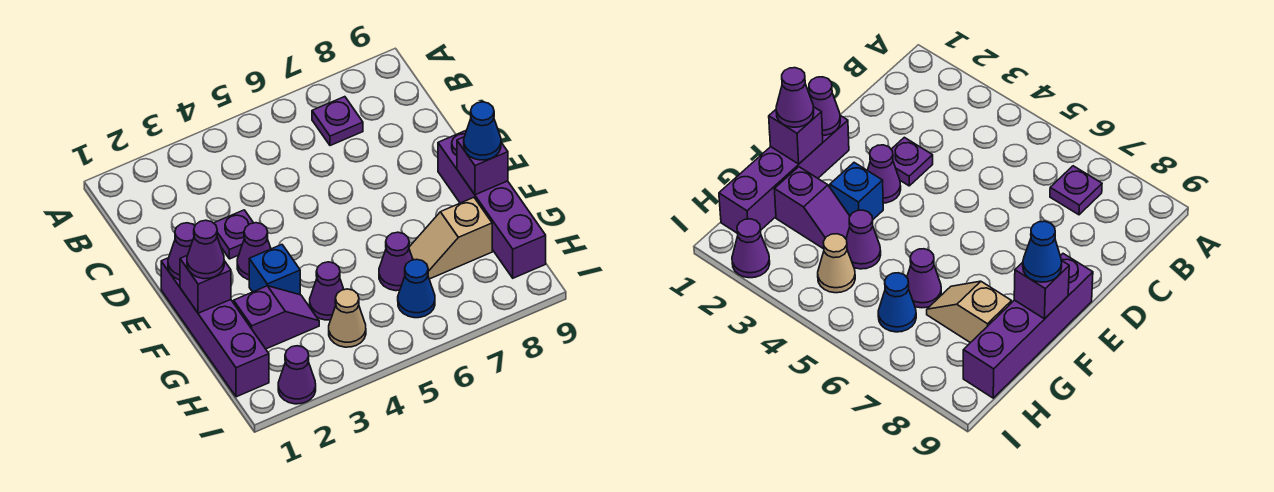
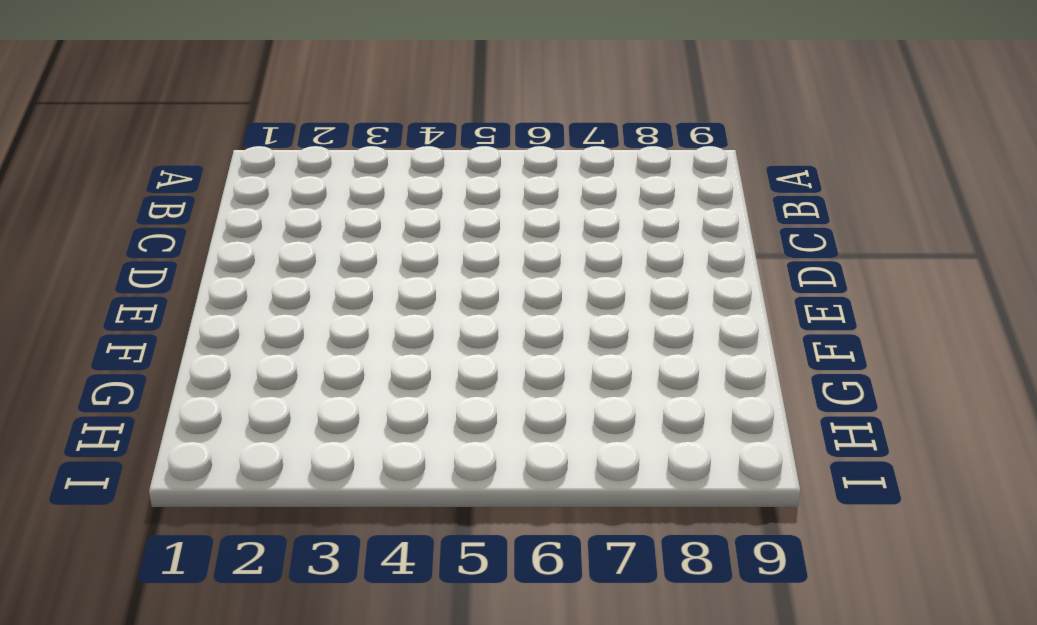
none -> purple 1x1 plate [312,97,363,146]
none -> purple 1x1 plate [214,210,253,259]
none -> purple 1x4 brick [161,258,269,397]

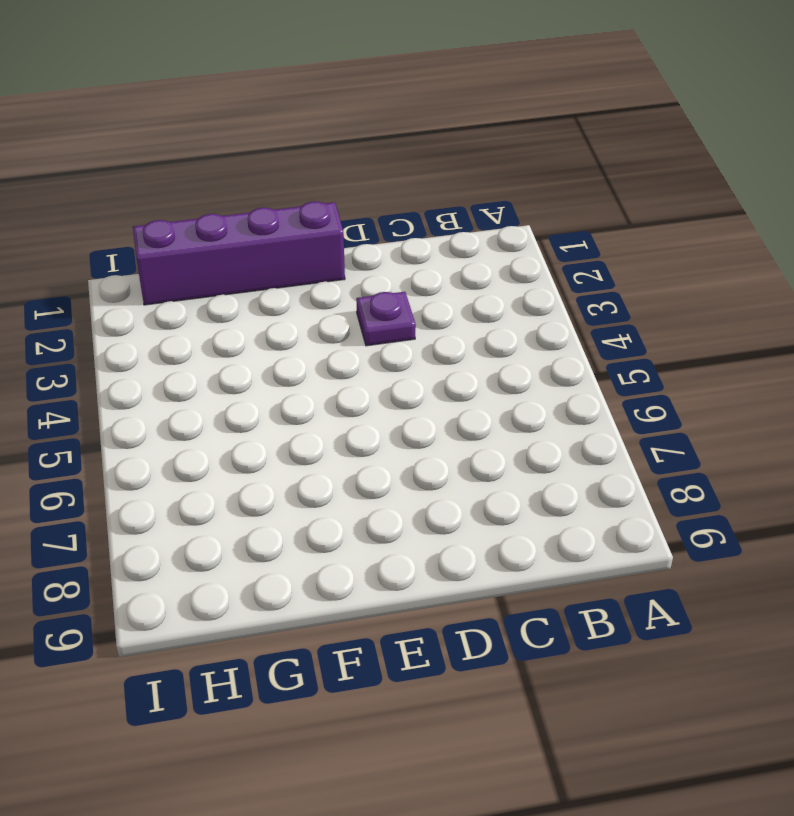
none -> purple 1x1 plate [312,97,363,146]
none -> purple 1x1 cone [237,223,271,280]
none -> purple 1x4 brick [438,131,546,278]

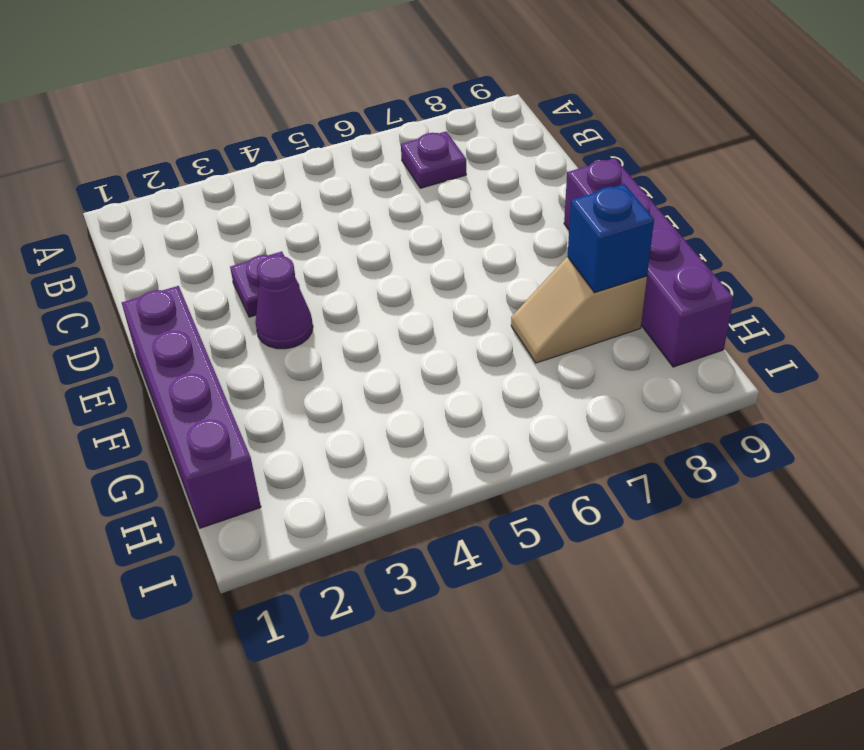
blue 1x1 brick [568,184,654,292] -> blue 1x1 brick moved to [249,245,300,295]
none -> purple 1x2 slope [234,286,319,349]
none -> purple 1x1 cone [310,262,344,320]
none -> purple 1x1 cone [379,232,413,291]

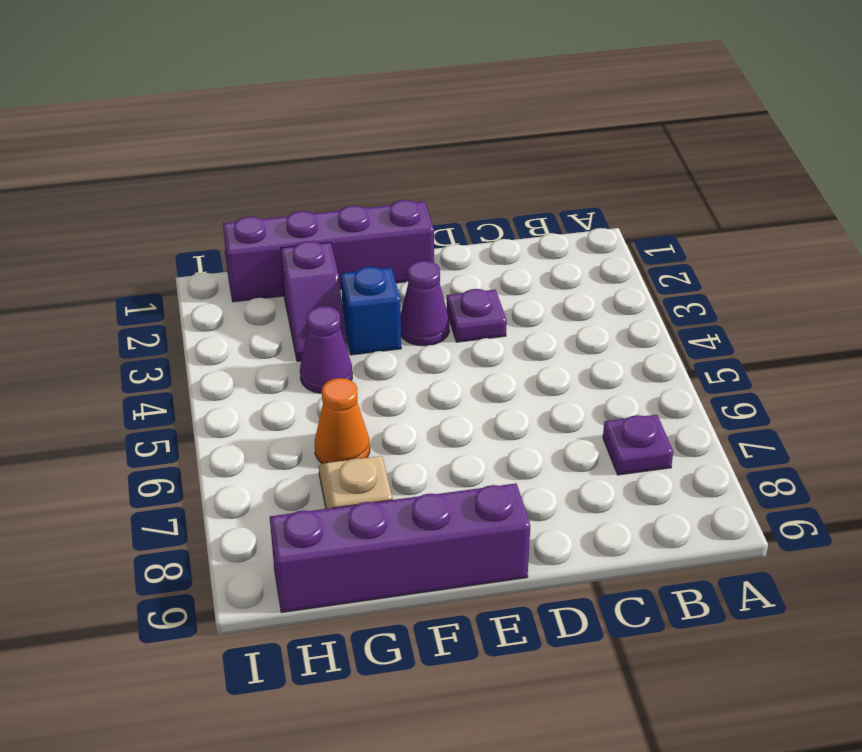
orange 1x1 cone [315,378,370,464] -> purple 1x1 cone [379,232,413,291]
none -> tan 1x1 cone [329,289,366,347]
none -> blue 1x1 cone [398,259,435,318]
none -> purple 1x1 cone [278,346,316,404]

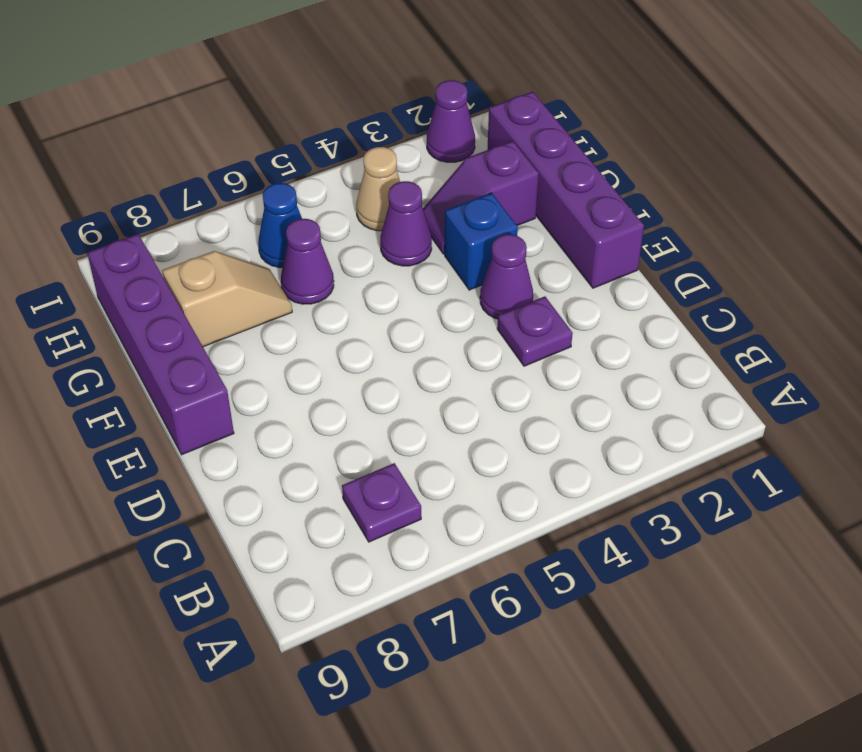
none -> purple 1x1 cone [168,223,195,280]
none -> purple 1x1 brick [180,256,231,313]
none -> purple 1x1 brick [457,137,508,195]

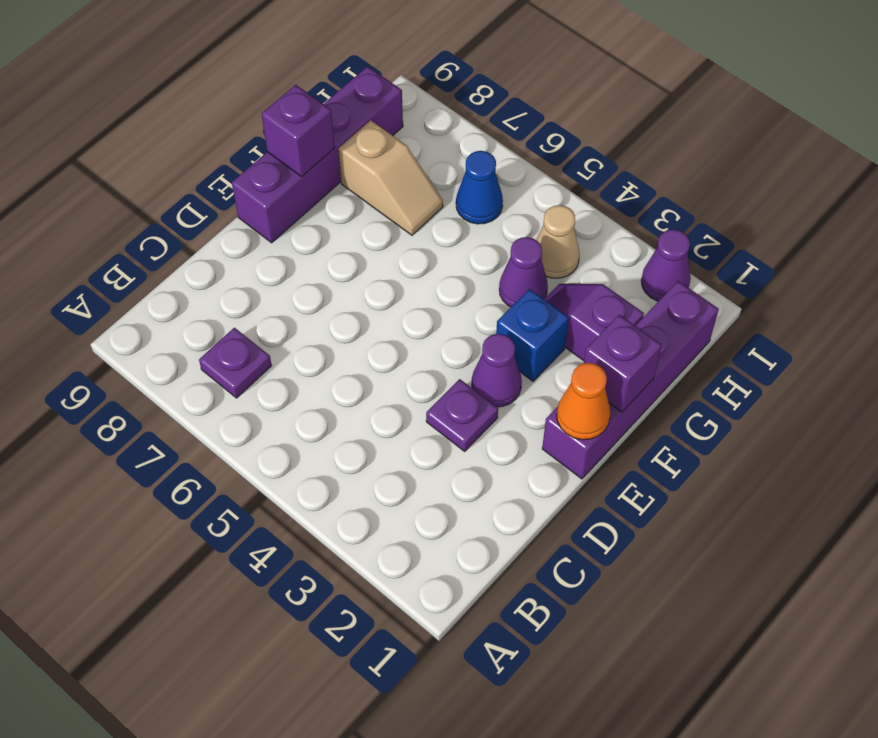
orange 1x1 cone [557,363,610,440] -> purple 1x1 cone [168,223,195,280]
none -> purple 1x1 cone [379,232,413,291]
none -> purple 1x1 cone [187,220,224,279]
none -> blue 1x1 cone [464,102,501,160]

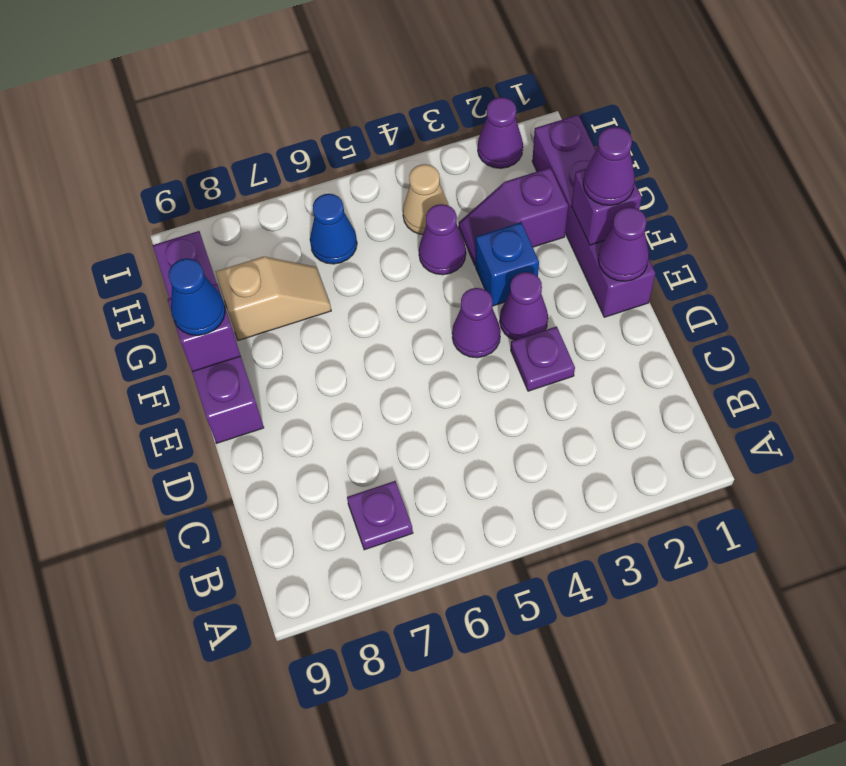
purple 1x1 cone [452,288,501,358] -> purple 1x1 cone moved to [379,232,413,291]

